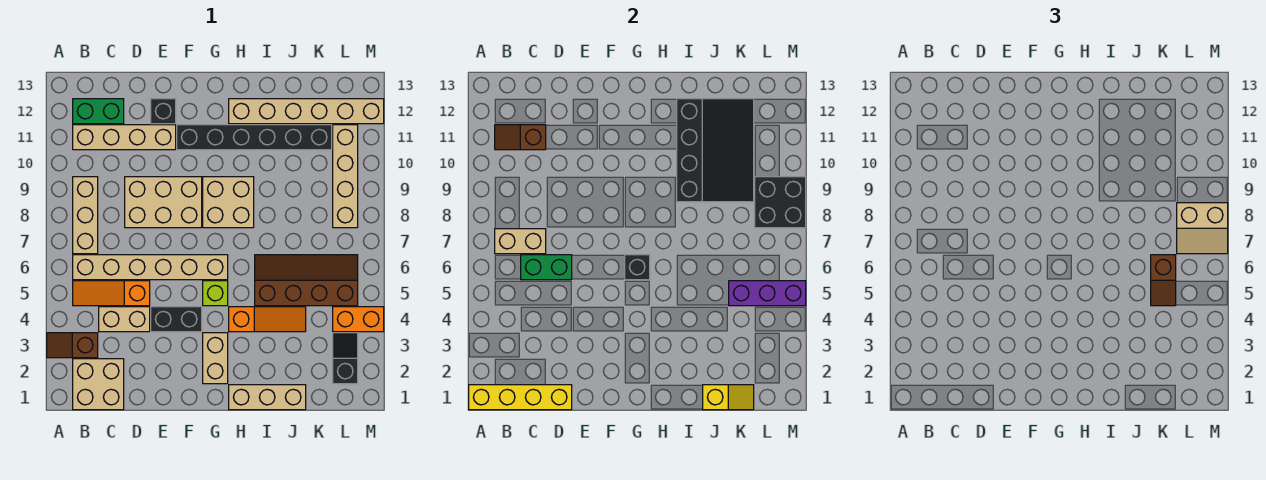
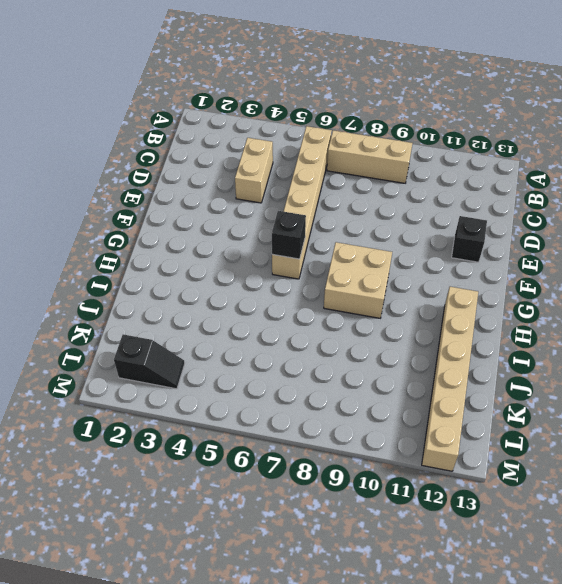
none -> brown 1x2 slope [47,333,98,358]
none -> tan 2x2 brick [73,359,124,410]
none -> orange 1x3 slope [73,281,150,306]
none -> tan 1x4 brick [73,125,176,150]

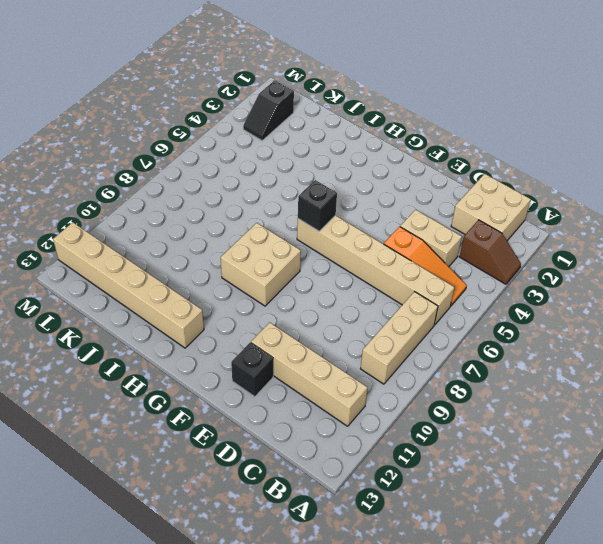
none -> green 1x2 brick [73,99,124,124]
none -> tan 2x3 brick [125,177,202,228]
none -> black 1x2 brick [151,307,202,332]
none -> black 1x6 brick [177,125,332,150]

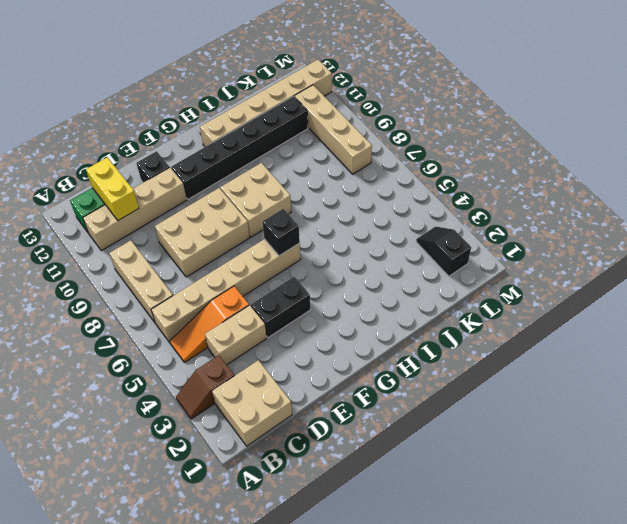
yellow 1x2 brick [86,157,139,220] -> brown 1x2 slope [495,125,546,150]
none -> tan 1x2 brick [203,333,228,384]
none -> lime 1x1 brick [203,281,228,306]
none -> tan 1x3 brick [229,385,306,410]
none -> orange 1x3 slope [229,307,306,332]

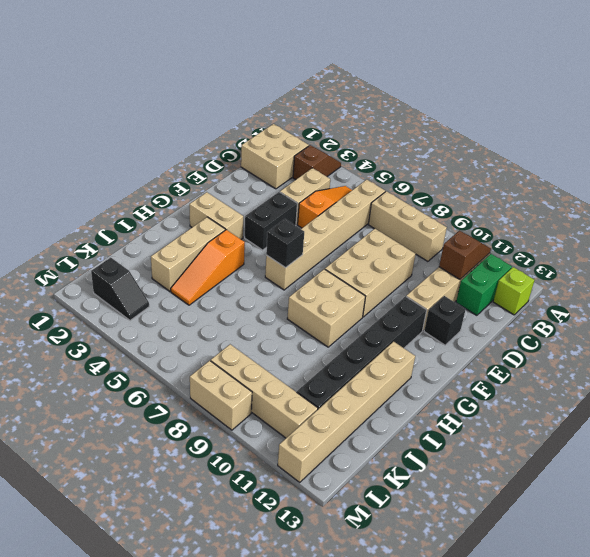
lime 1x1 brick [493,267,535,315] -> lime 1x1 brick moved to [203,281,228,306]
tan 1x3 brick [151,217,225,291] -> tan 1x3 brick moved to [229,385,306,410]
tan 1x2 brick [190,361,252,430] -> tan 1x2 brick turned to [495,229,546,254]
none -> brown 2x4 slope [255,255,358,306]
none -> orange 1x2 brick [333,307,384,332]
none -> yellow 1x4 brick [469,385,572,410]
none -> green 1x2 brick [521,255,572,280]

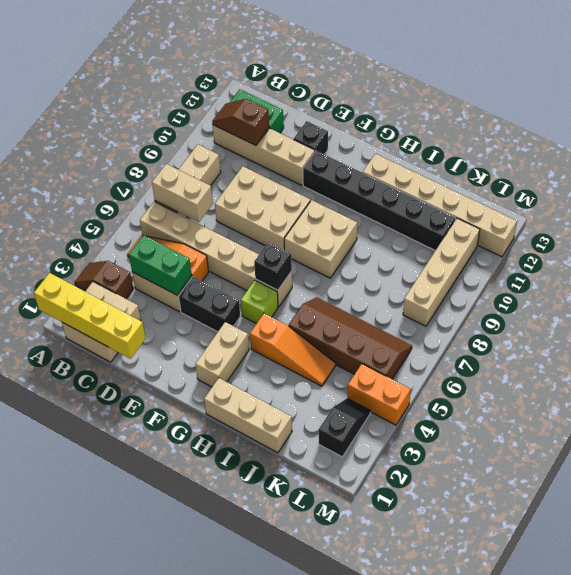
green 1x2 brick [129,235,192,295] -> green 1x2 brick moved to [521,255,572,280]
none -> black 3x4 slope [677,99,754,202]
none -> yellow 1x2 slope [703,385,754,410]
none -> purple 1x3 brick [729,281,806,306]
none -> black 2x2 brick [755,177,806,228]

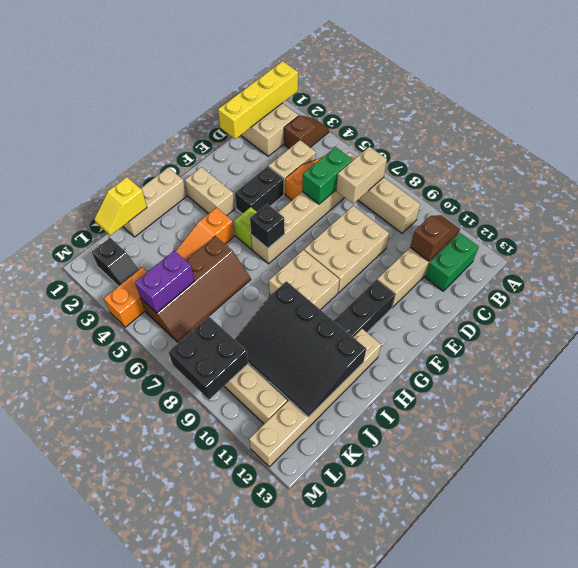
purple 1x2 brick [135,251,194,313] -> purple 1x3 brick [729,281,806,306]
none -> black 1x1 brick [151,99,176,124]
none -> brown 1x2 slope [1151,255,1176,306]
none -> tan 2x2 slope [1177,203,1228,254]

